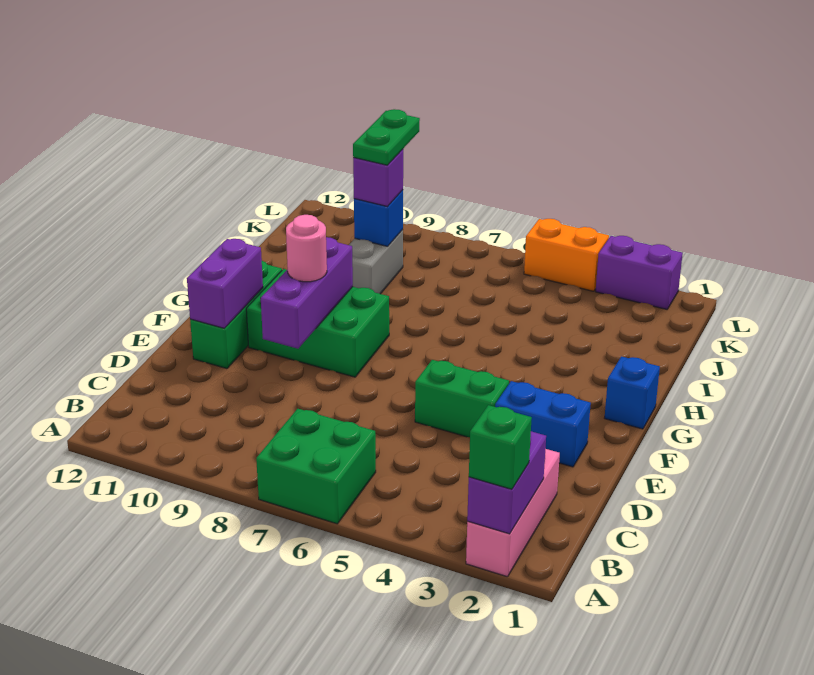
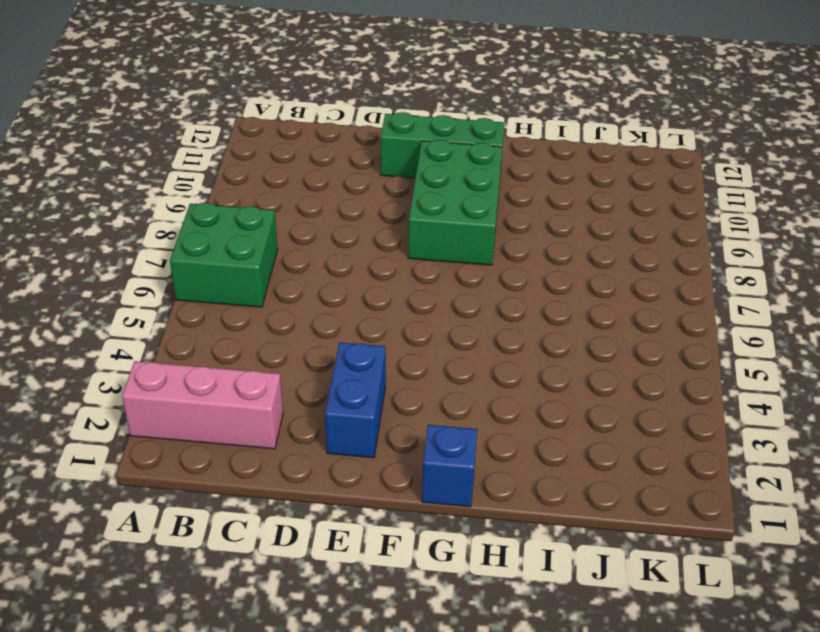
none -> green 1x2 brick [415,360,509,437]
none -> grey 1x2 brick [349,230,403,294]
none -> purple 1x2 brick [596,236,683,309]

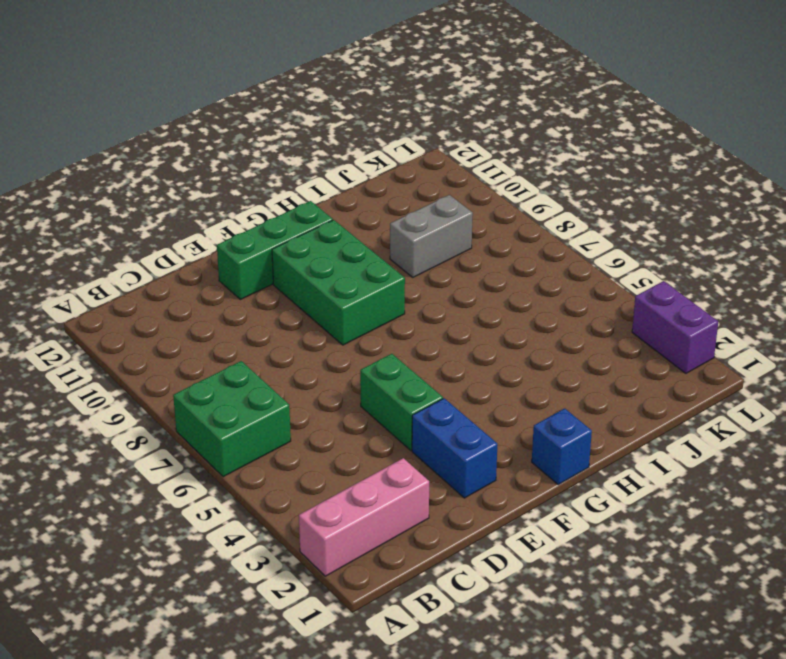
none -> orange 1x2 brick [524,219,609,291]
none -> purple 1x2 brick [467,431,546,534]
none -> purple 1x3 brick [261,237,353,349]

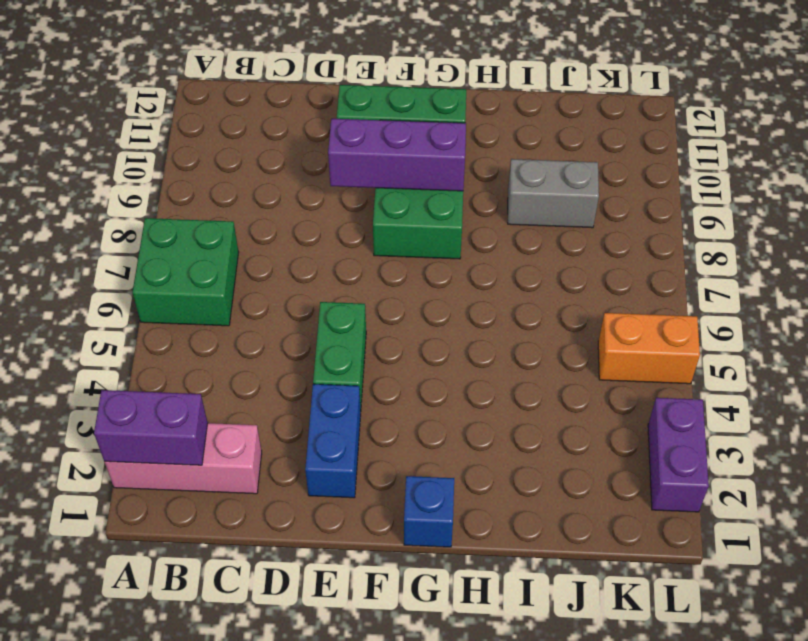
orange 1x2 brick [598,313,700,384] -> orange 1x2 brick turned to [524,219,609,291]
none -> purple 1x2 brick [187,239,263,328]
none -> blue 1x1 brick [354,190,403,246]
none -> green 1x1 brick [469,405,532,489]

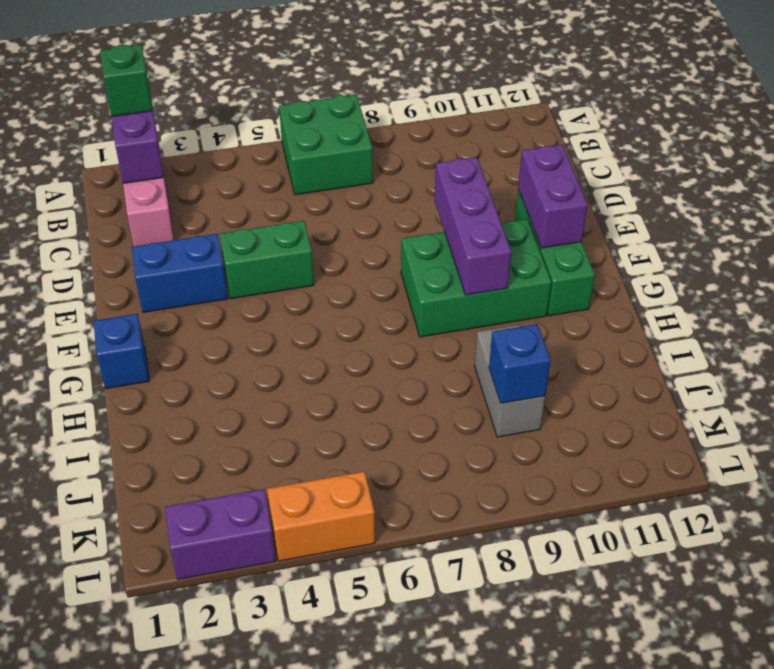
none -> pink 1x1 round brick [286,215,327,282]
none -> purple 1x1 brick [353,149,403,206]
none -> green 1x2 plate [353,109,420,165]

